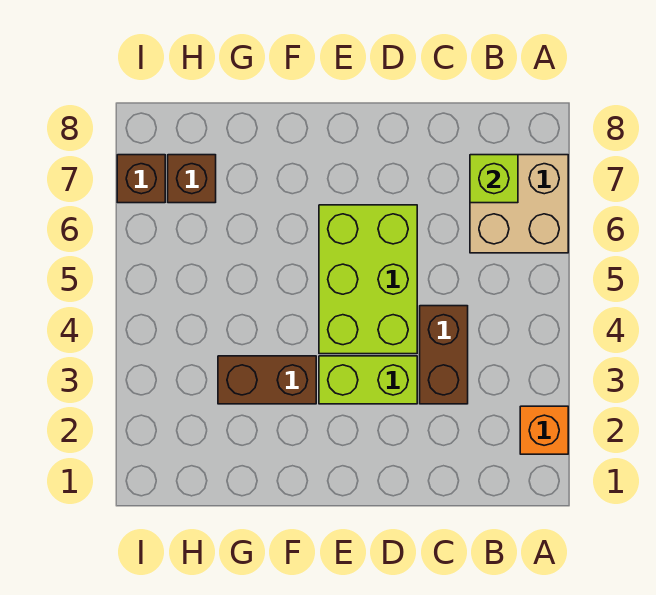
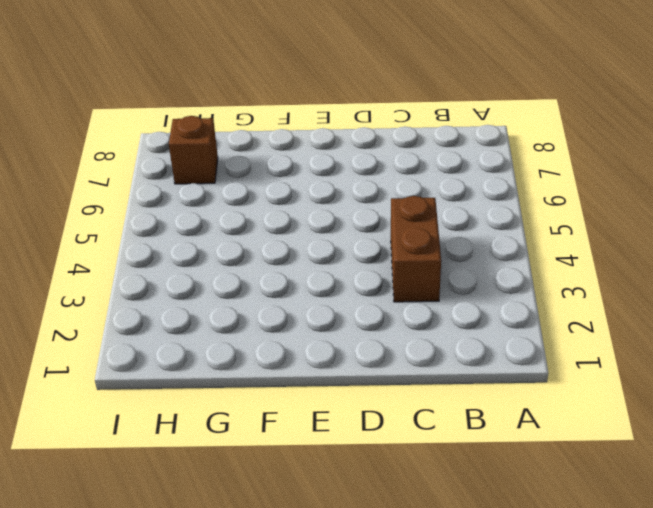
none -> orange 1x1 brick [520,406,568,454]
none -> tan 2x2 brick [470,155,568,253]

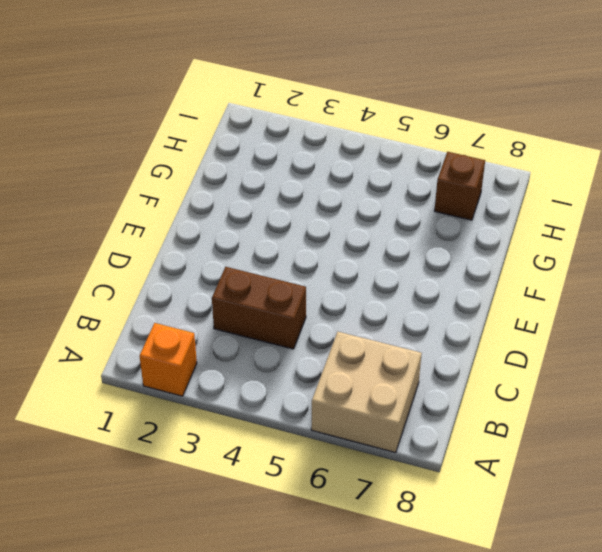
none -> lime 1x2 brick [319,356,417,404]
none -> lime 2x3 brick [319,205,417,354]

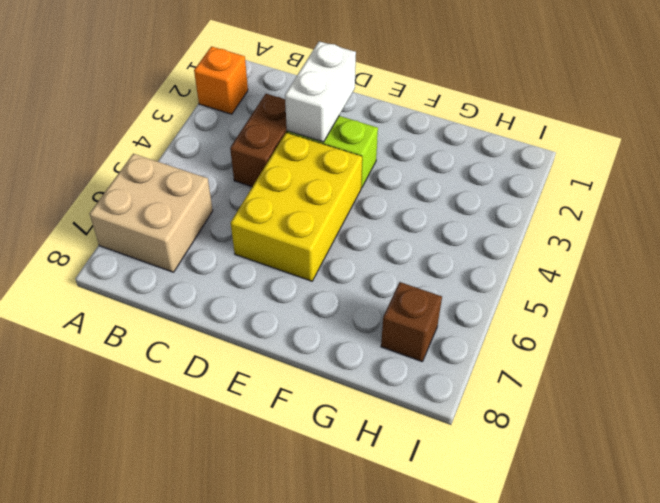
white 1x2 brick [285,41,356,142] -> none
yellow 2x3 brick [231,133,362,281] -> lime 2x3 brick [319,205,417,354]
none -> brown 1x2 brick [218,356,316,404]
none -> brown 1x1 brick [117,155,165,203]

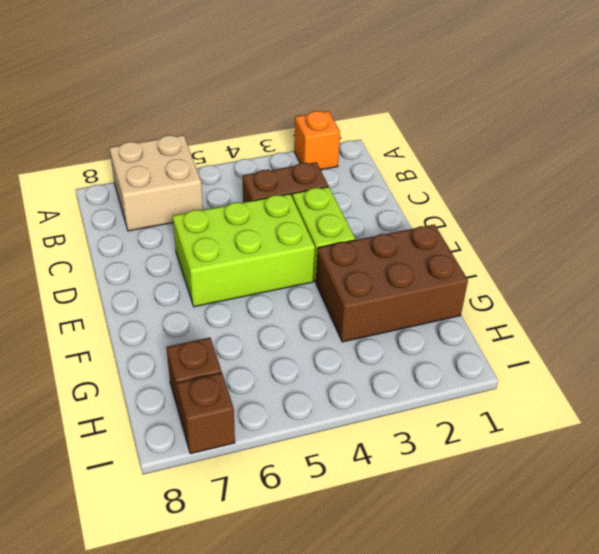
brown 2x3 brick [316,224,468,342] -> brown 1x2 brick [218,356,316,404]
none -> lime 1x1 brick [470,155,518,203]

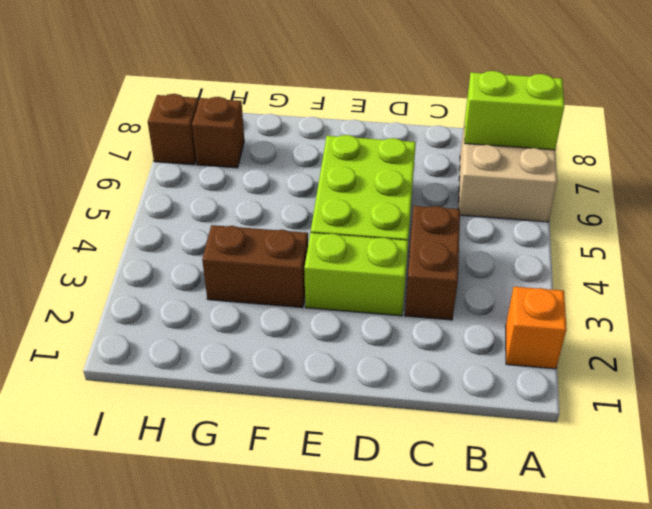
lime 1x2 brick [464,71,564,150] -> lime 1x1 brick [470,155,518,203]

